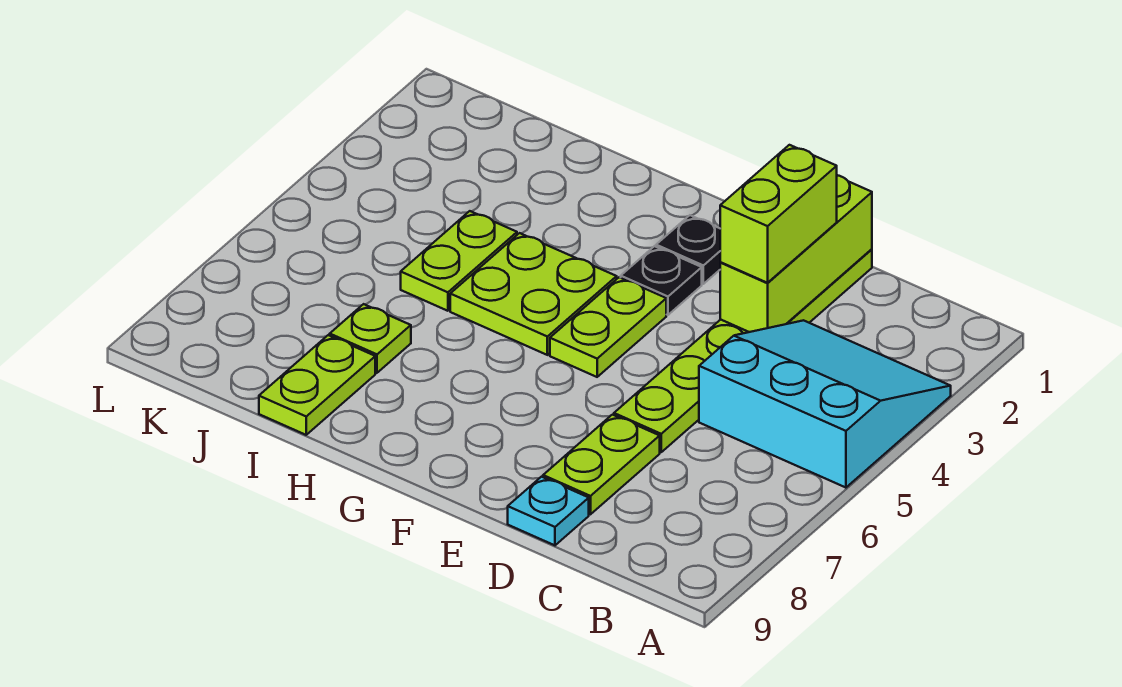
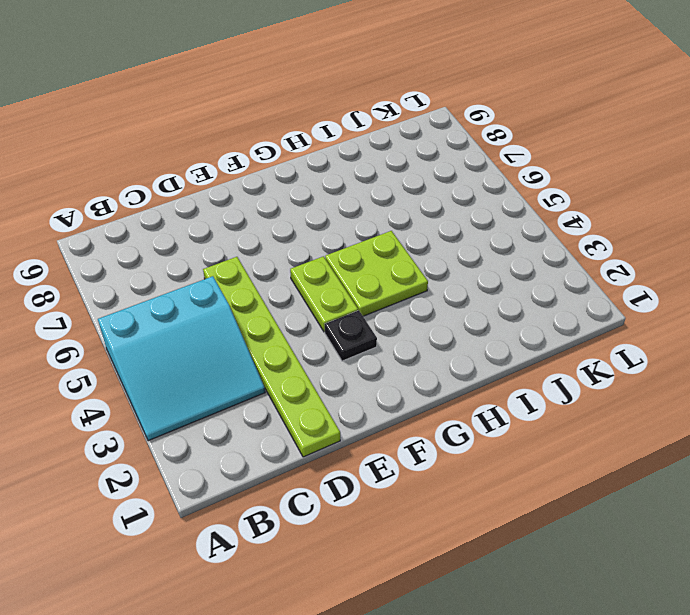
none -> lime 1x2 plate [543,415,660,514]
none -> cyan 1x1 plate [508,477,589,545]
none -> black 1x1 plate [656,215,721,284]

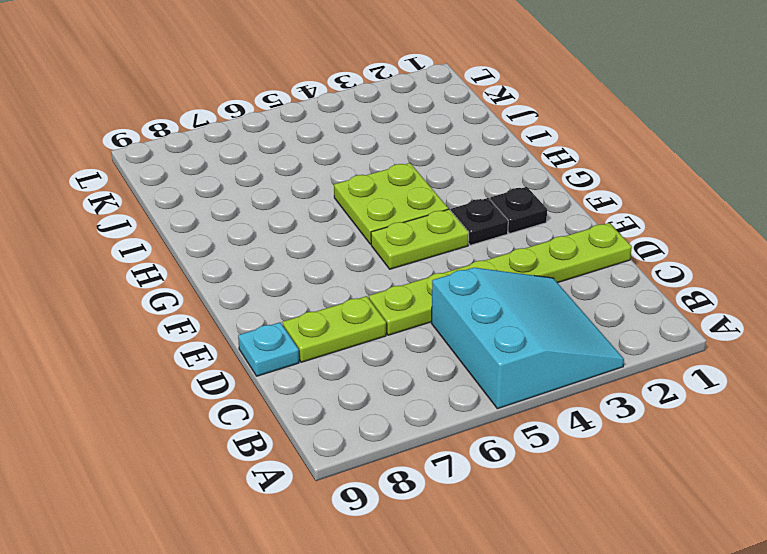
none -> lime 1x2 plate [401,211,517,311]
none -> lime 1x1 plate [330,304,411,373]
none -> lime 1x2 plate [259,335,375,435]

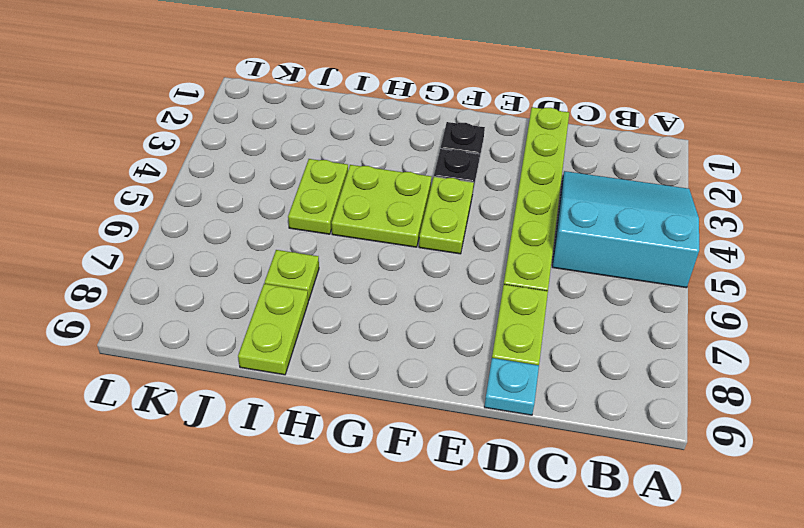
none -> lime 1x3 brick [720,175,872,332]
none -> lime 1x2 brick [720,145,837,283]

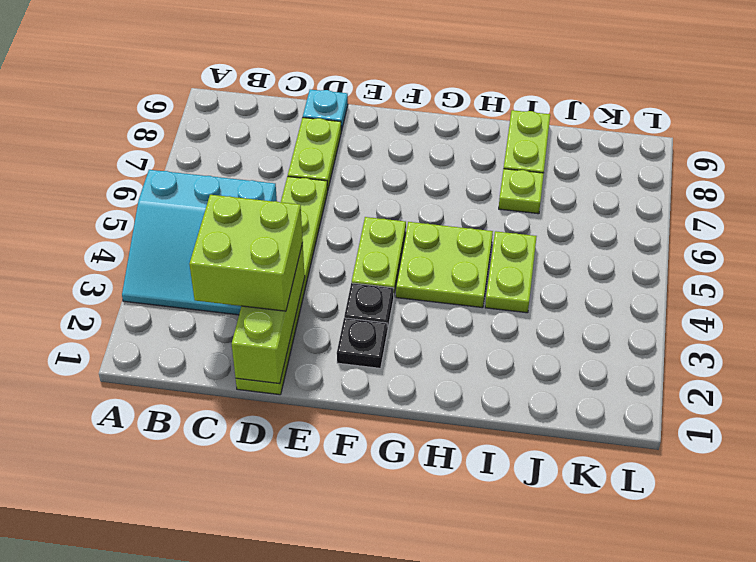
lime 2x2 brick [189,195,303,311] -> lime 1x2 brick [720,145,837,283]

